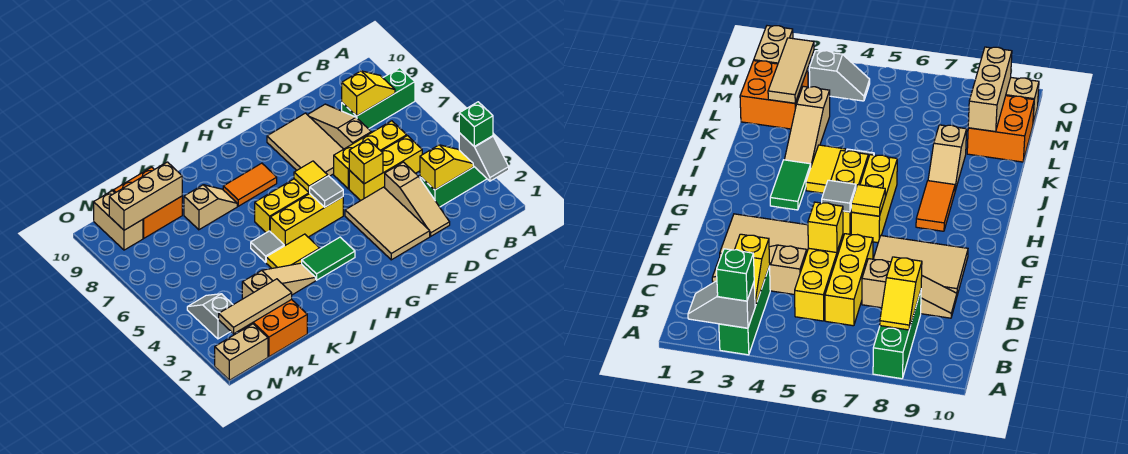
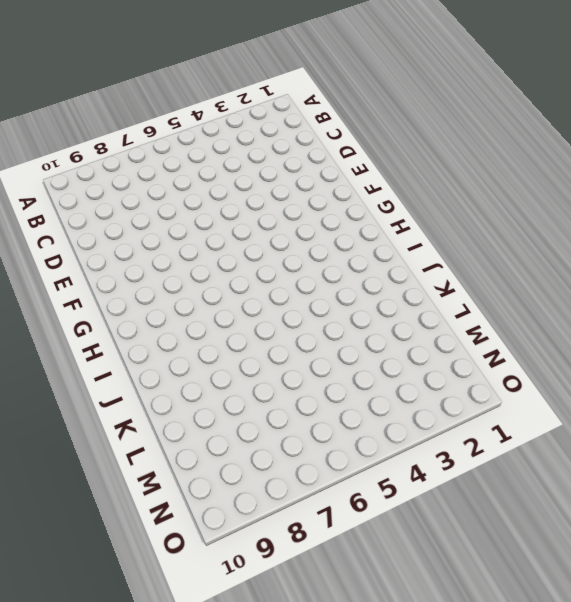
none -> green 1x3 brick [420,166,487,207]
none -> green 1x3 brick [342,68,415,129]
none -> yellow 1x3 brick [349,136,422,201]
none -> yellow 1x3 brick [334,121,407,189]

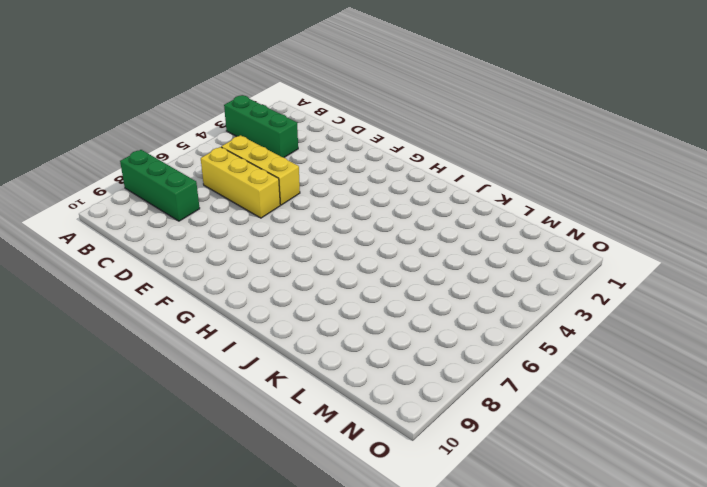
none -> tan 1x3 slope [385,162,450,236]
none -> tan 1x3 slope [308,104,371,149]
none -> tan 2x3 tile [345,187,430,260]
none -> tan 2x3 tile [267,113,343,176]

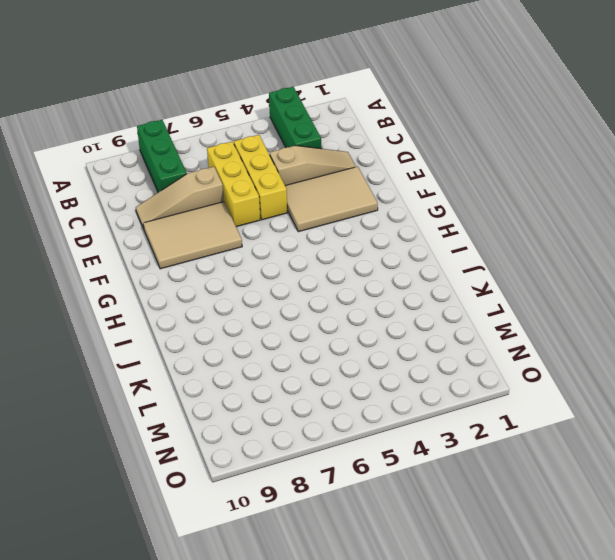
none -> yellow 1x3 brick [270,194,343,246]
none -> yellow 1x3 brick [255,179,310,233]
none -> green 1x2 tile [302,237,355,280]
none -> orange 1x2 tile [223,163,277,206]

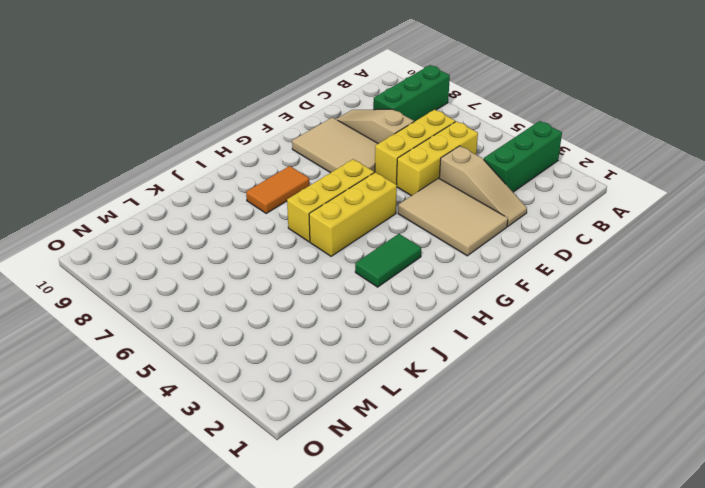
none -> yellow 1x2 tile [266,234,320,268]
none -> tan 1x3 slope [242,263,316,299]
none -> grey 1x1 tile [251,231,284,262]
none -> tan 1x2 slope [184,185,237,230]

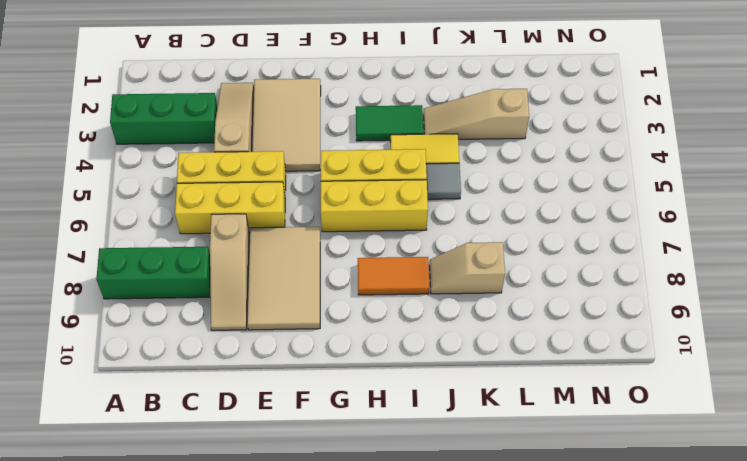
none -> orange 2x2 brick [241,299,307,357]
none -> orange 2x2 brick [113,167,182,238]
none -> tan 1x2 brick [215,324,268,380]
none -> grey 1x2 slope [187,294,233,339]

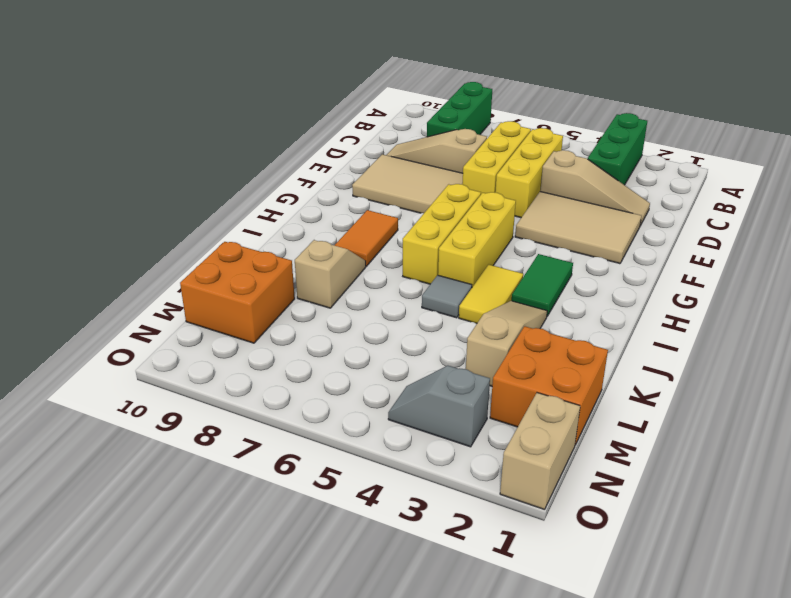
none -> tan 1x2 brick [94,191,143,250]
none -> grey 1x2 slope [459,133,509,181]
none -> yellow 1x2 slope [420,145,473,190]
none -> yellow 1x2 slope [342,71,395,116]

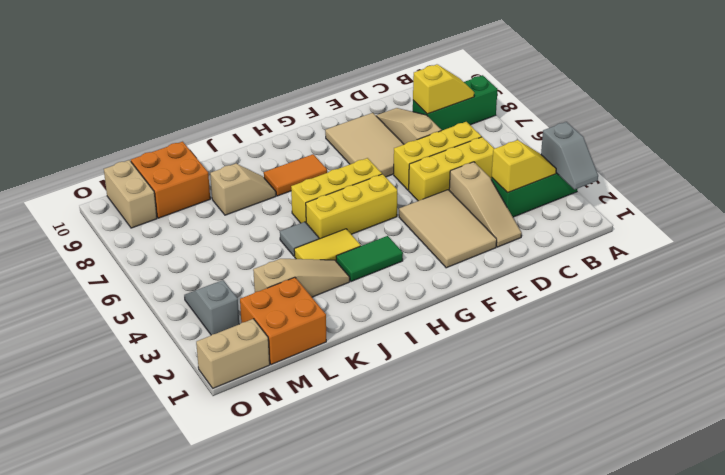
none -> yellow 1x1 brick [349,139,383,184]
none -> grey 1x1 tile [309,176,343,207]
none -> yellow 1x1 tile [294,161,328,192]
none -> tan 1x3 tile [219,279,292,334]

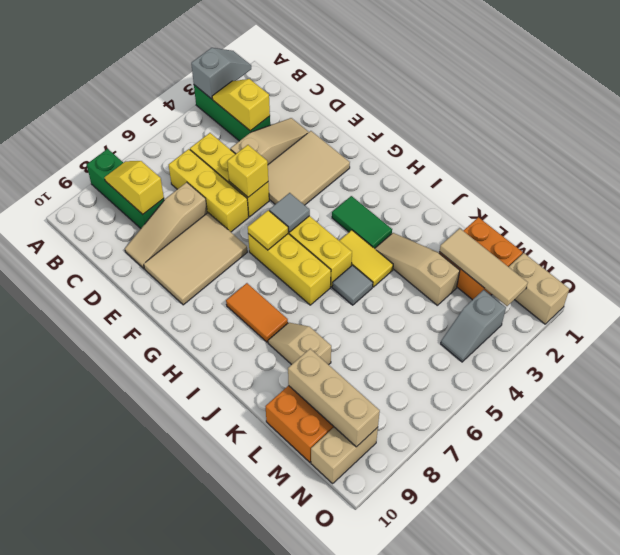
none -> green 1x1 brick [459,102,493,147]

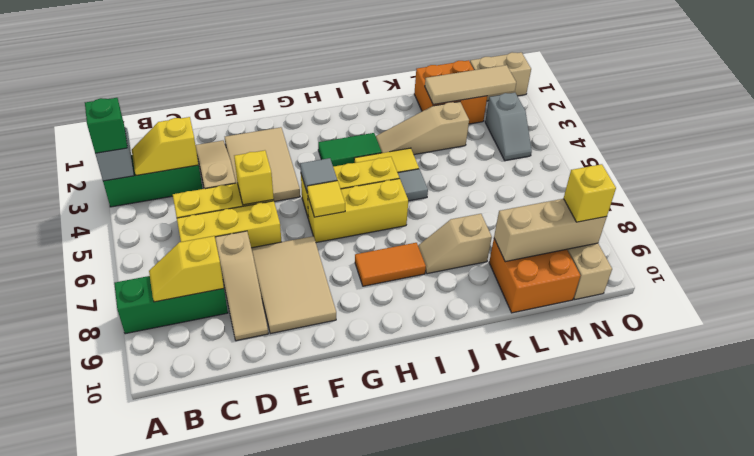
yellow 1x1 brick [564,164,616,222] -> none

